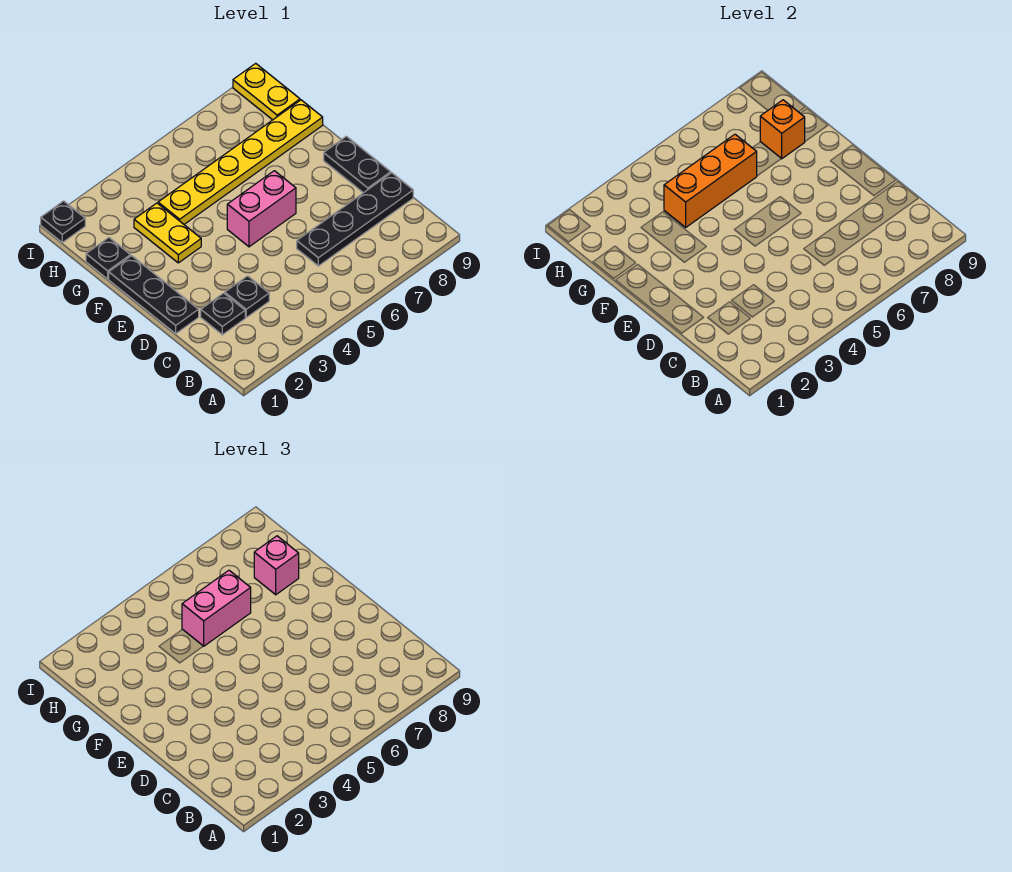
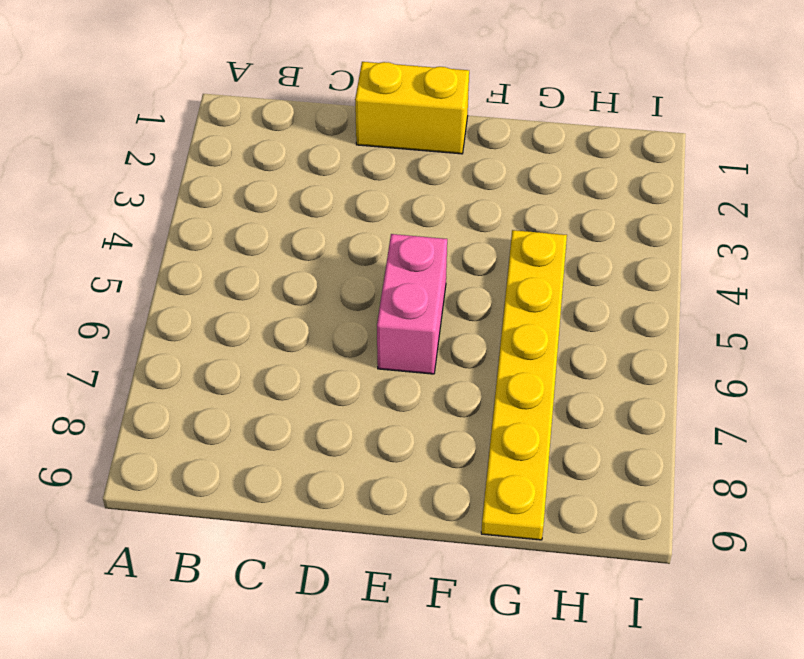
yellow 1x2 brick [355,62,469,154] -> black 1x3 plate [109,256,199,334]
none -> black 1x1 plate [201,293,245,335]
none -> black 1x1 plate [225,276,269,317]
none -> black 1x4 plate [297,173,413,266]

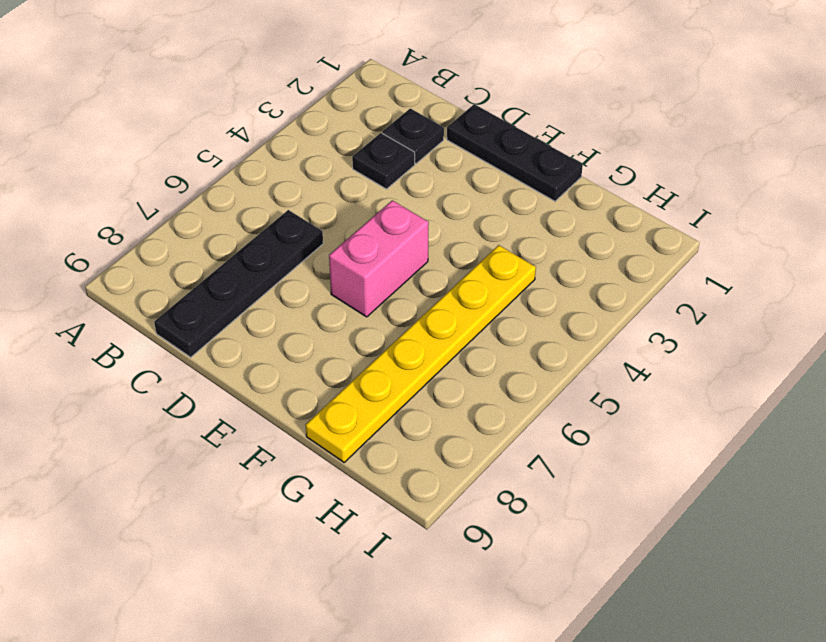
none -> black 1x2 plate [324,136,391,193]
none -> yellow 1x2 plate [134,203,201,263]
none -> black 1x1 plate [86,238,131,279]

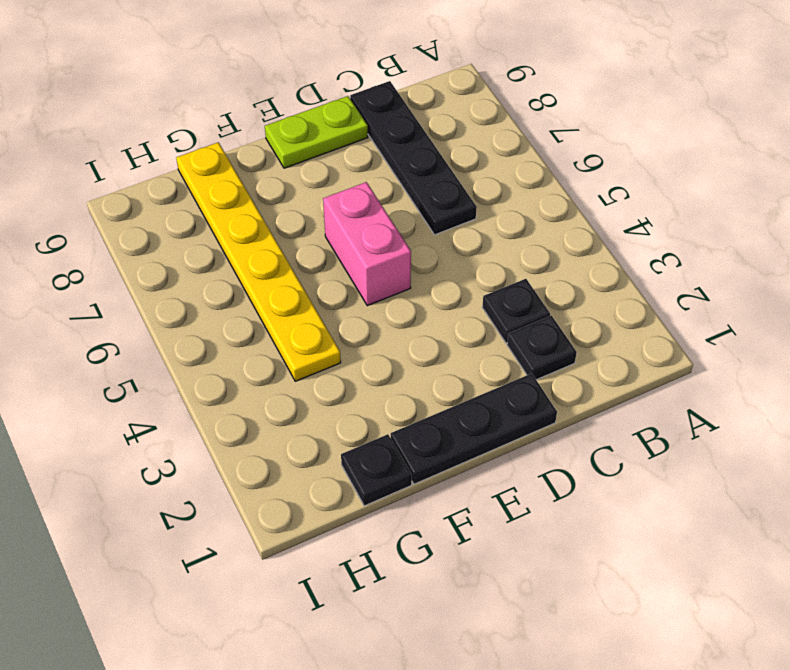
lime 1x2 plate [265,96,368,168] -> black 1x2 plate [324,136,391,193]
none -> yellow 1x2 plate [134,203,201,263]
none -> yellow 1x2 plate [233,63,300,120]
none -> black 1x1 plate [41,201,85,243]

